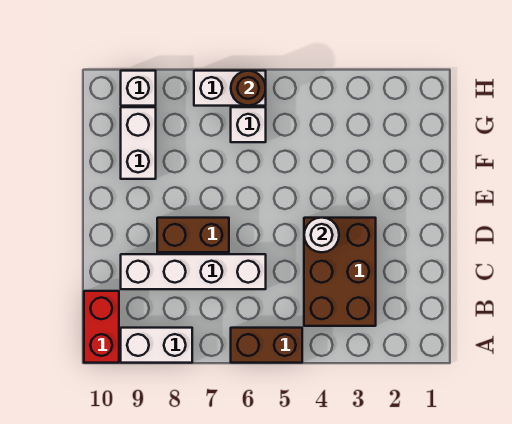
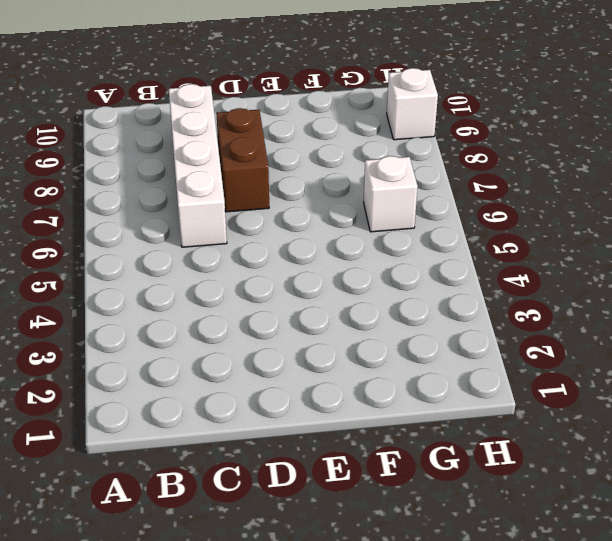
none -> brown 1x2 brick [231,328,302,363]
none -> white 1x2 brick [121,328,192,363]
none -> red 1x2 brick [84,291,119,363]

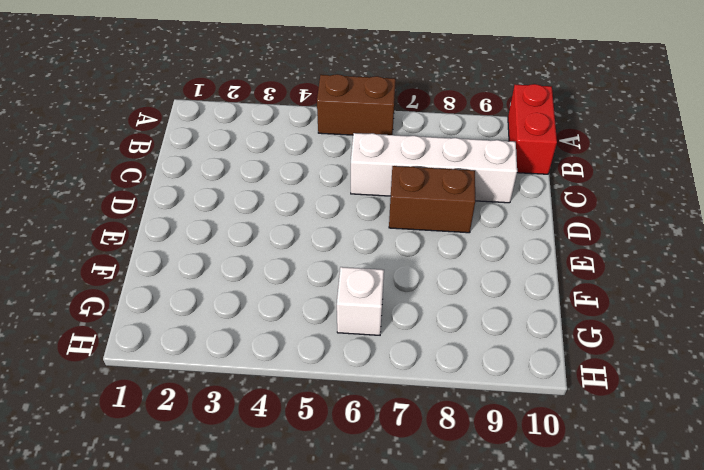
none -> white 1x2 brick [121,328,192,363]
none -> brown 2x3 brick [304,218,376,326]
none -> white 1x2 brick [121,107,156,179]

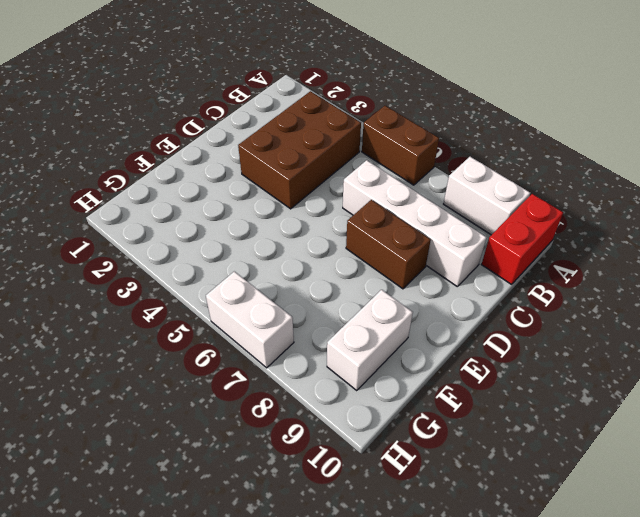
none -> white 1x1 brick [231,107,266,142]
none -> white 1x1 brick [121,71,156,106]
none -> white 1x1 round brick [304,218,339,252]

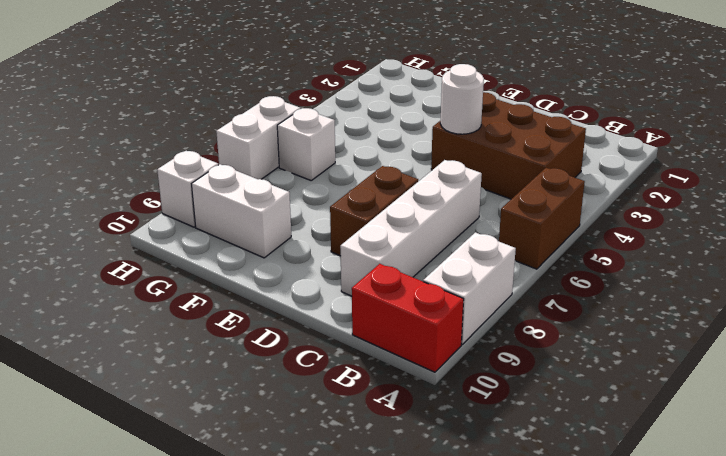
none -> brown 1x1 round brick [231,71,266,106]

